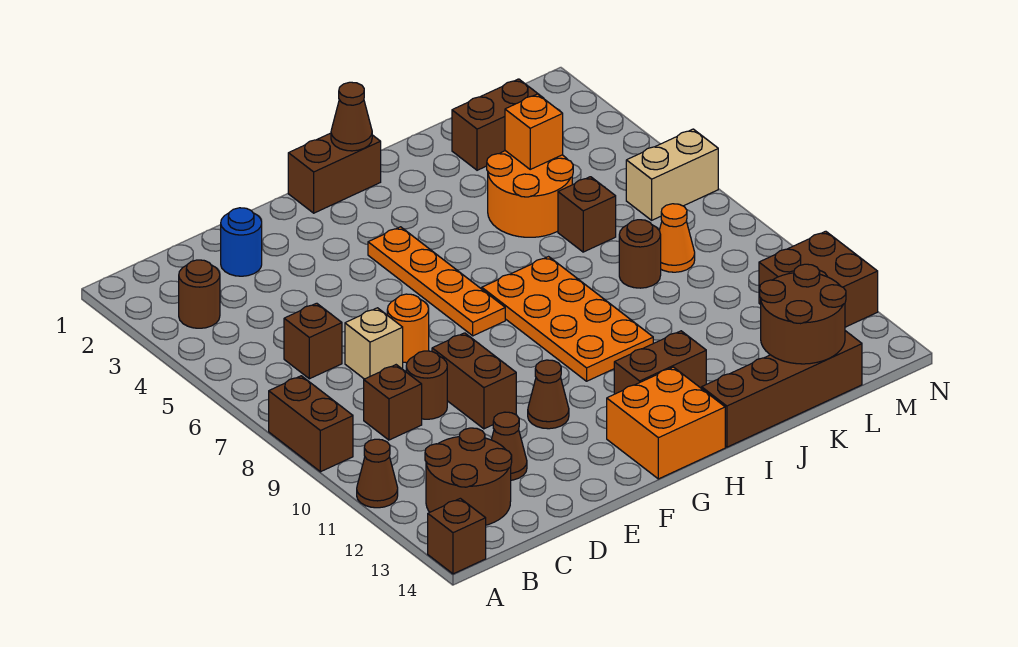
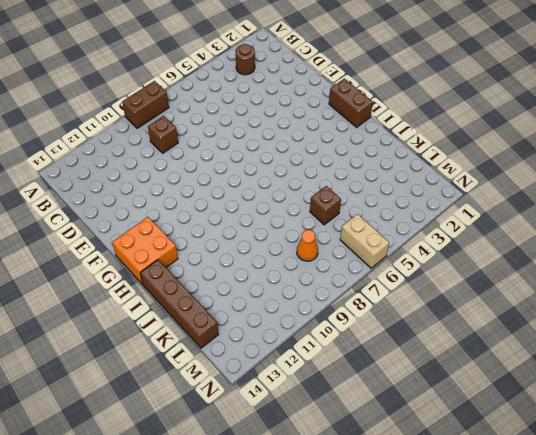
none -> brown 1x1 cone [357,439,398,508]
none -> brown 1x1 brick [428,498,486,574]
none -> brown 2x2 round brick [425,428,512,525]
none -> brown 1x1 brick [284,303,342,379]

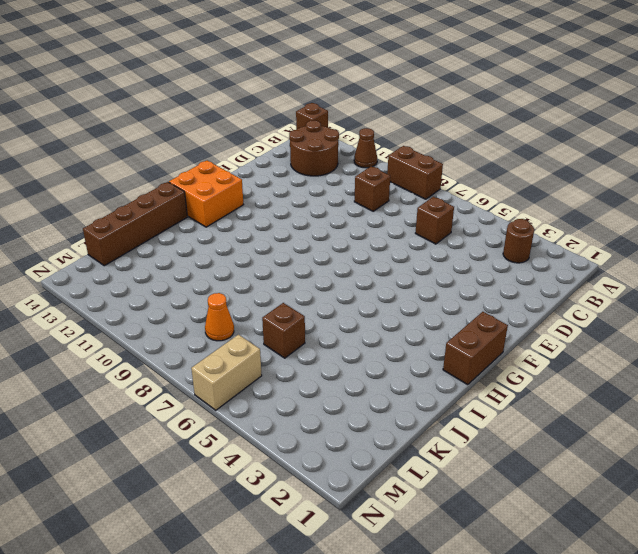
none -> blue 1x1 round brick [221,208,262,276]
none -> tan 1x1 brick [345,308,403,379]
none -> brown 1x1 round brick [406,351,447,419]
none -> brown 1x1 cone [491,412,527,480]

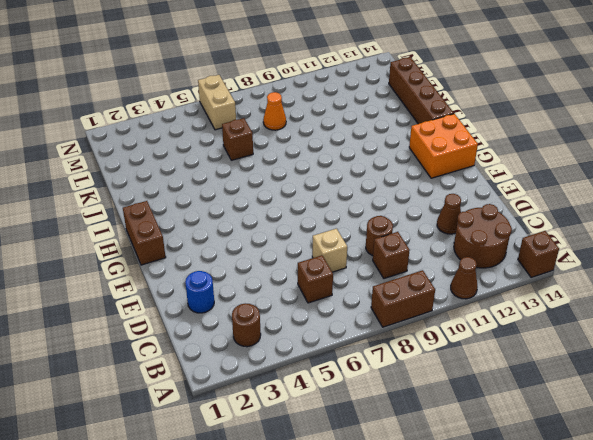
none -> orange 1x1 round brick [387,294,429,363]
none -> brown 1x2 brick [432,333,516,429]
none -> brown 1x1 cone [528,360,569,429]
none -> orange 1x4 plate [368,227,505,336]

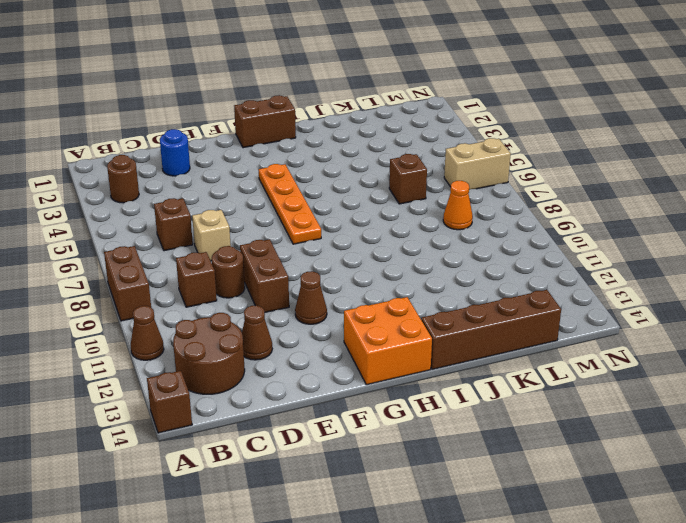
none -> orange 1x1 round brick [387,294,429,363]
none -> orange 2x4 plate [482,257,653,381]
none -> brown 1x2 brick [614,331,706,394]
none -> orange 2x2 round brick [487,151,573,237]

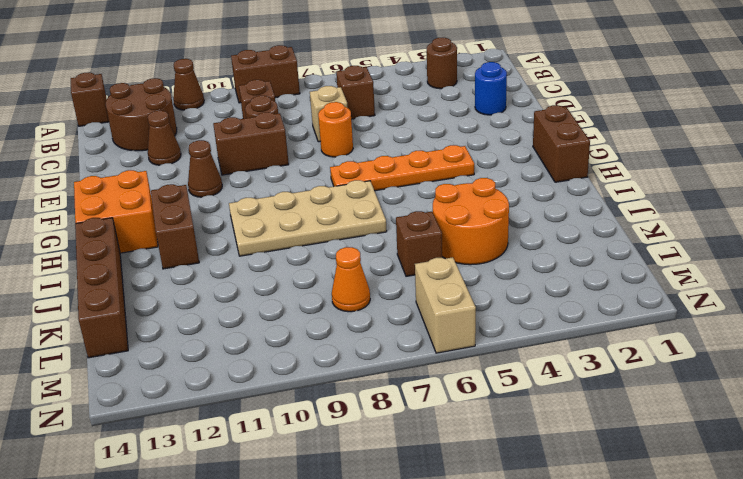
tan 2x4 plate [229,180,387,256] -> orange 2x4 plate [482,257,653,381]
none -> brown 1x2 brick [452,79,544,170]
none -> brown 1x1 round brick [619,220,661,288]
none -> brown 2x2 brick [759,231,878,327]
none -> brown 1x1 cone [331,82,372,151]

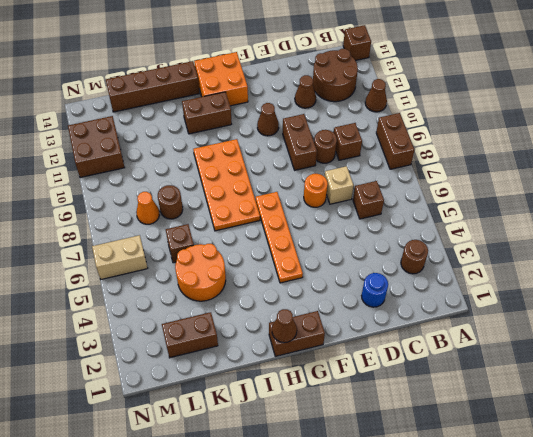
none -> orange 1x1 brick [505,94,563,169]
none -> brown 2x2 round brick [760,264,846,364]

